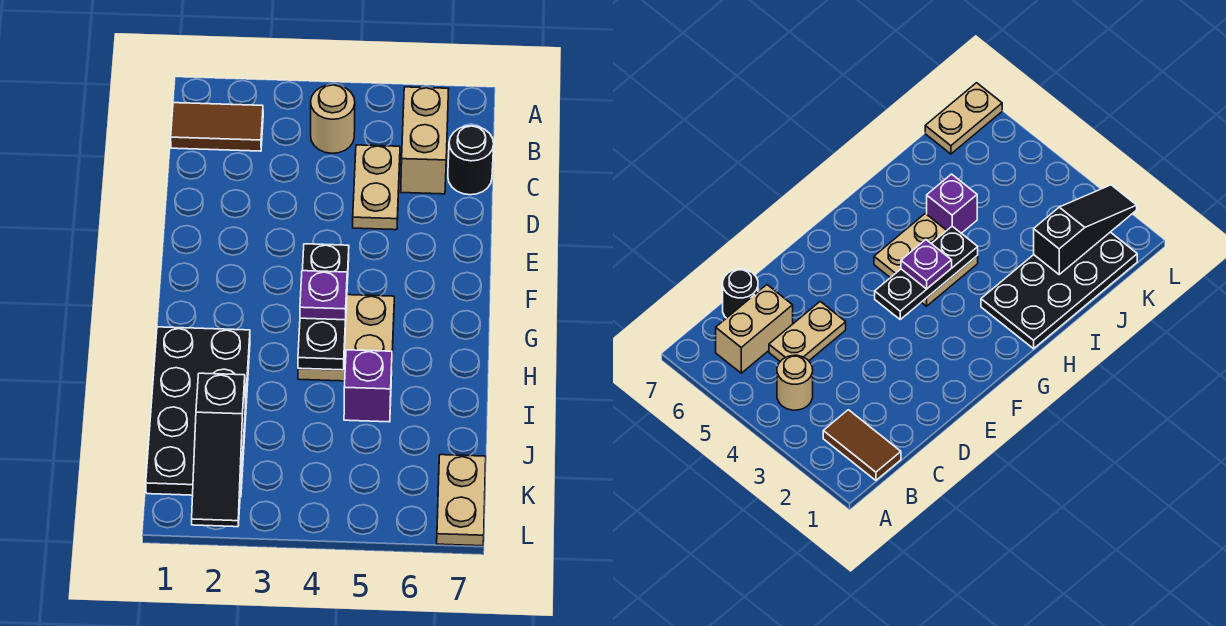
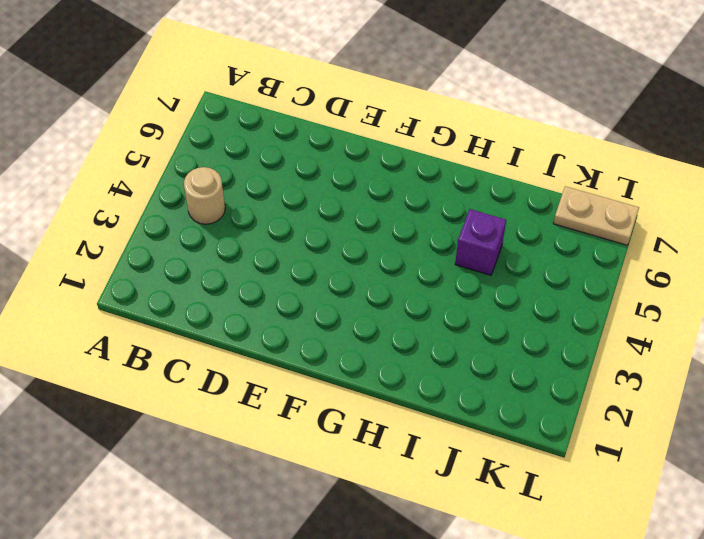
none -> brown 1x2 tile [171,103,263,151]
none -> tan 1x2 brick [401,87,448,194]
none -> tan 1x2 plate [353,145,400,230]

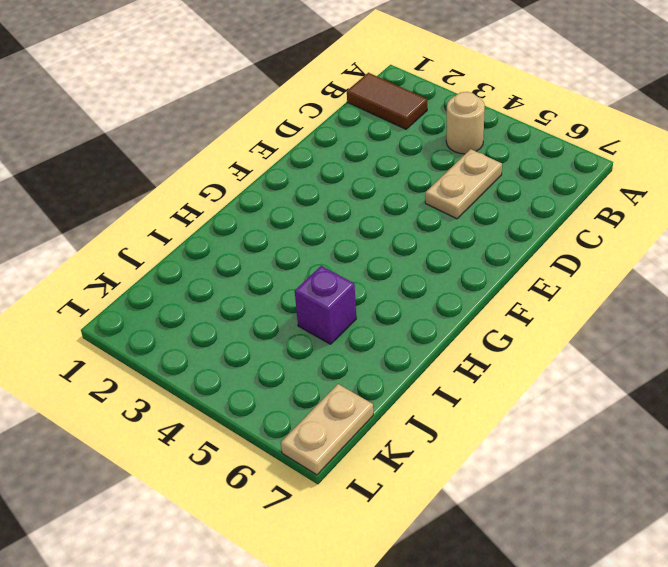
none -> tan 1x2 brick [401,87,448,194]
none -> black 1x1 round brick [448,126,494,195]
none -> tan 2x2 plate [298,295,394,381]

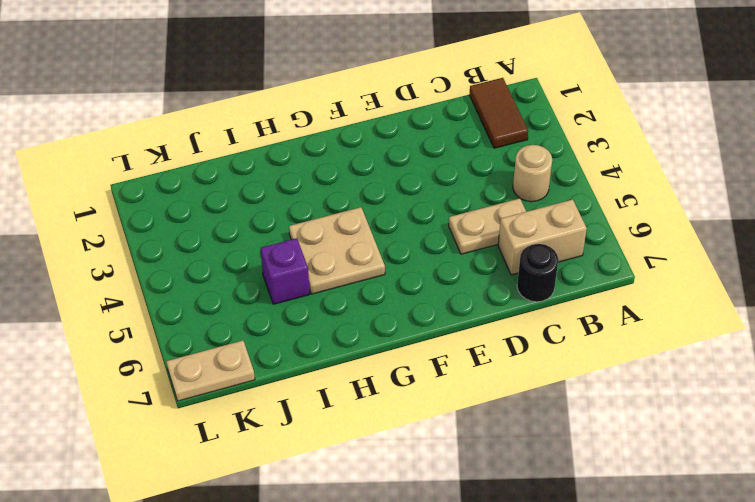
none -> black 2x4 plate [146,327,250,497]
none -> black 1x3 plate [298,244,349,370]
none -> black 1x3 slope [192,373,245,527]

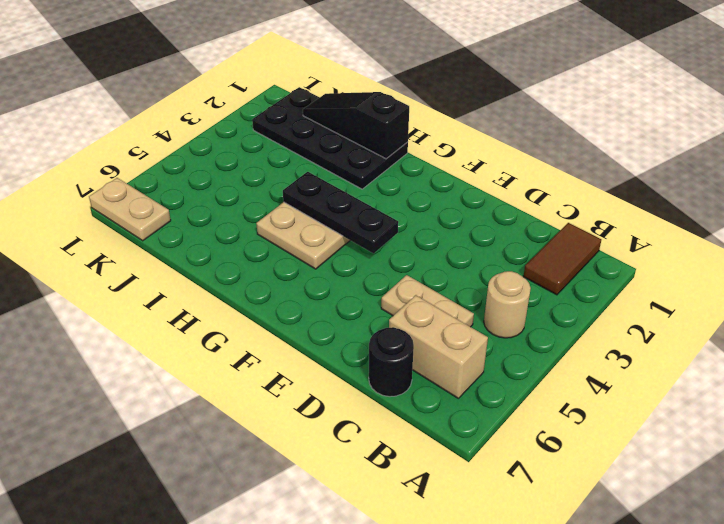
black 1x3 slope [303,92,409,159] -> black 1x3 slope moved to [192,373,245,527]
none -> purple 1x1 brick [344,350,392,422]
none -> purple 1x1 plate [300,271,347,320]

